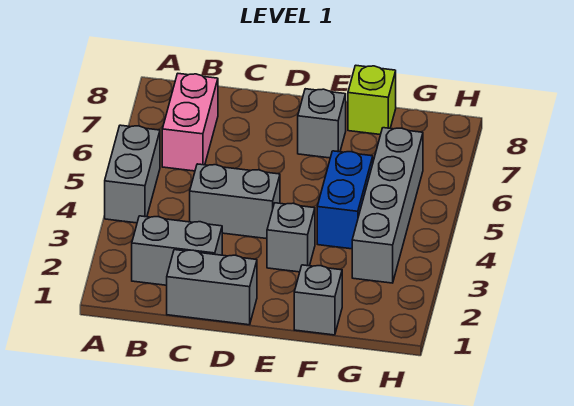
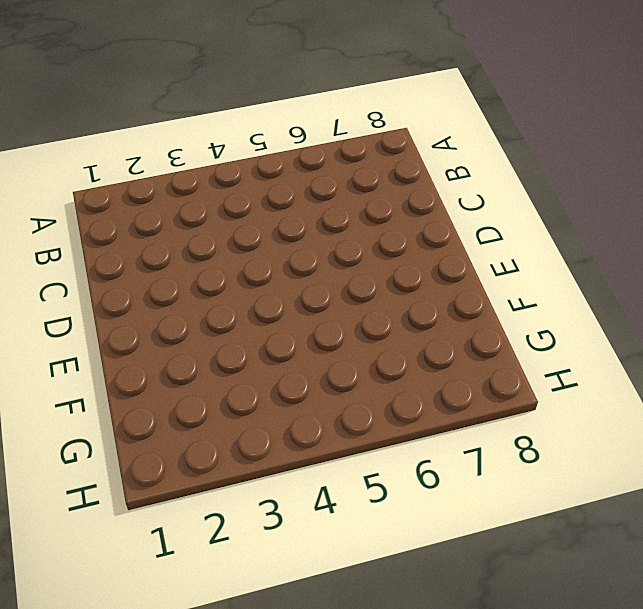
none -> grey 1x2 brick [105,125,160,223]
none -> grey 1x2 brick [132,216,222,285]

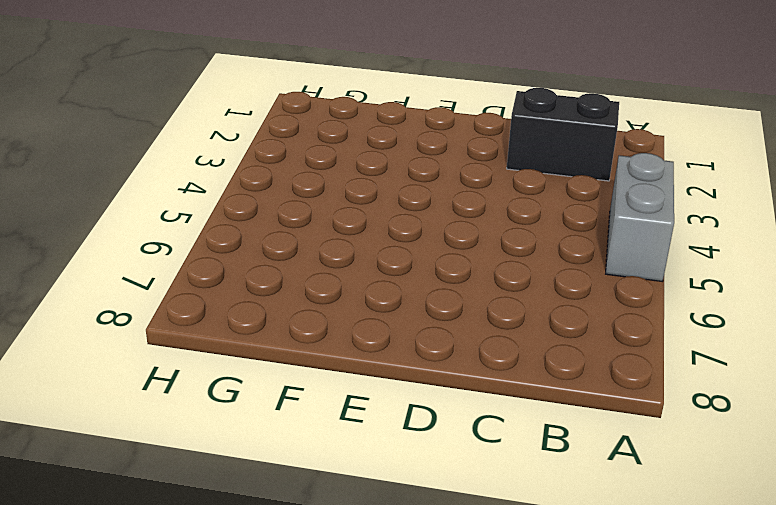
black 1x2 brick [507,88,619,181] -> grey 1x2 brick [132,216,222,285]
none -> pink 1x2 brick [162,74,218,171]
none -> grey 1x2 brick [167,250,257,325]

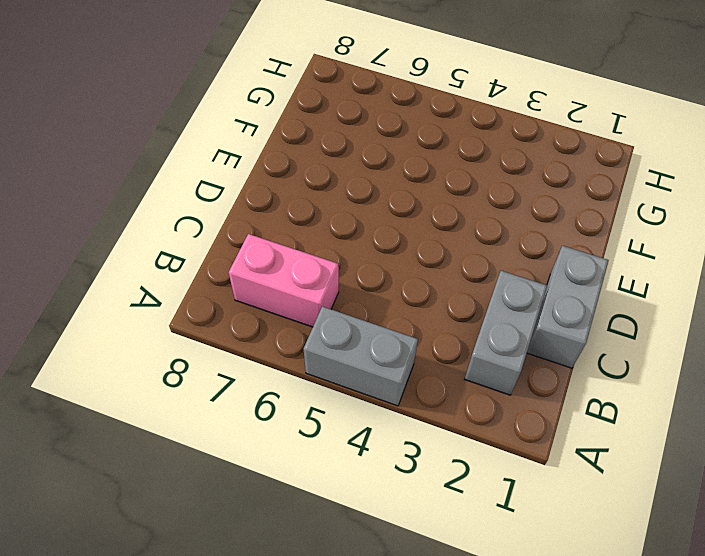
none -> grey 1x2 brick [190,164,280,239]
none -> grey 1x1 brick [267,203,315,272]

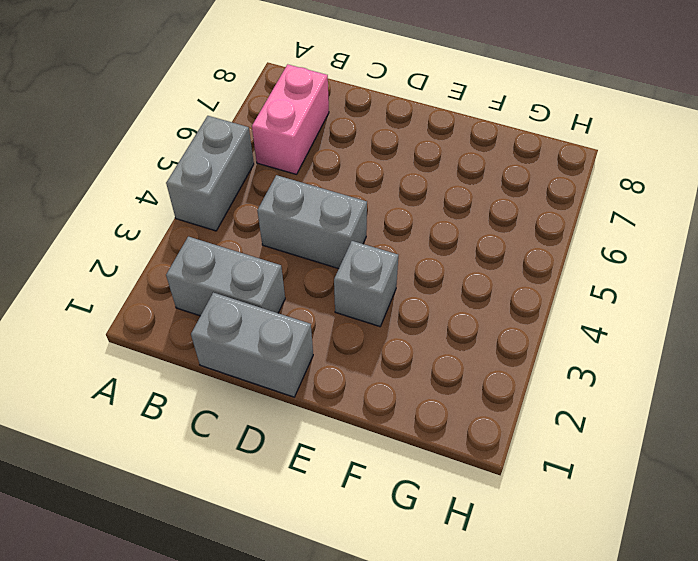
none -> grey 1x1 brick [298,89,346,158]
none -> grey 1x1 brick [294,265,342,335]

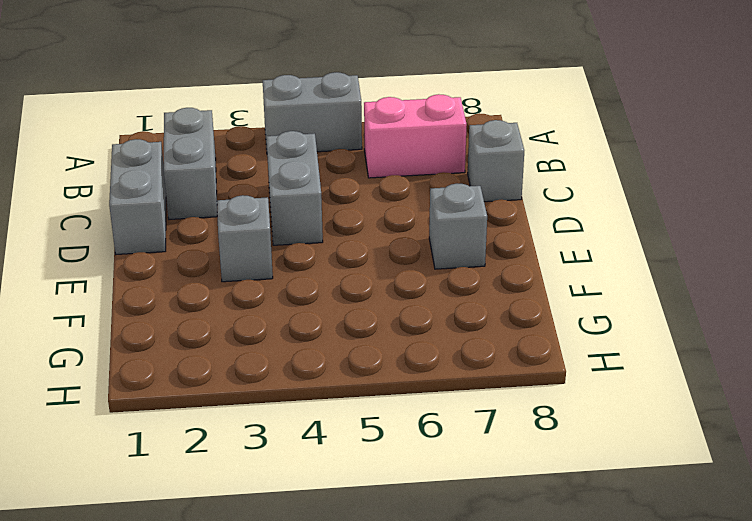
grey 1x1 brick [468,120,524,202] -> grey 1x1 brick moved to [294,265,342,335]
none -> blue 1x2 brick [317,151,373,249]
none -> lime 1x1 brick [348,65,396,135]

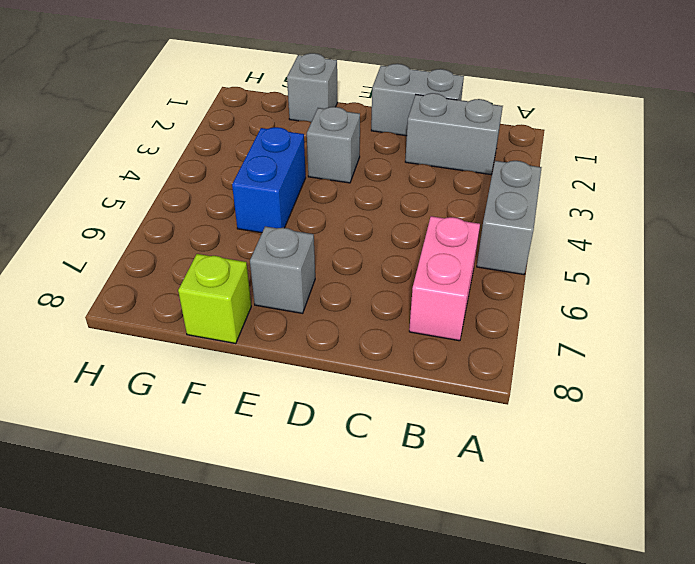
none -> grey 1x2 brick [190,164,280,239]
none -> grey 1x4 brick [352,128,423,283]

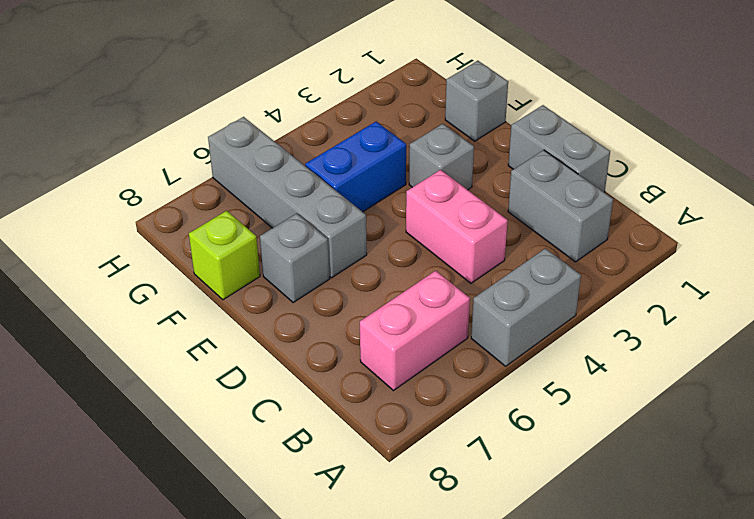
pink 1x2 brick [406,170,508,283] -> grey 1x2 brick [190,164,280,239]
grey 1x4 brick [208,117,367,278] -> grey 1x4 brick turned to [352,128,423,283]

